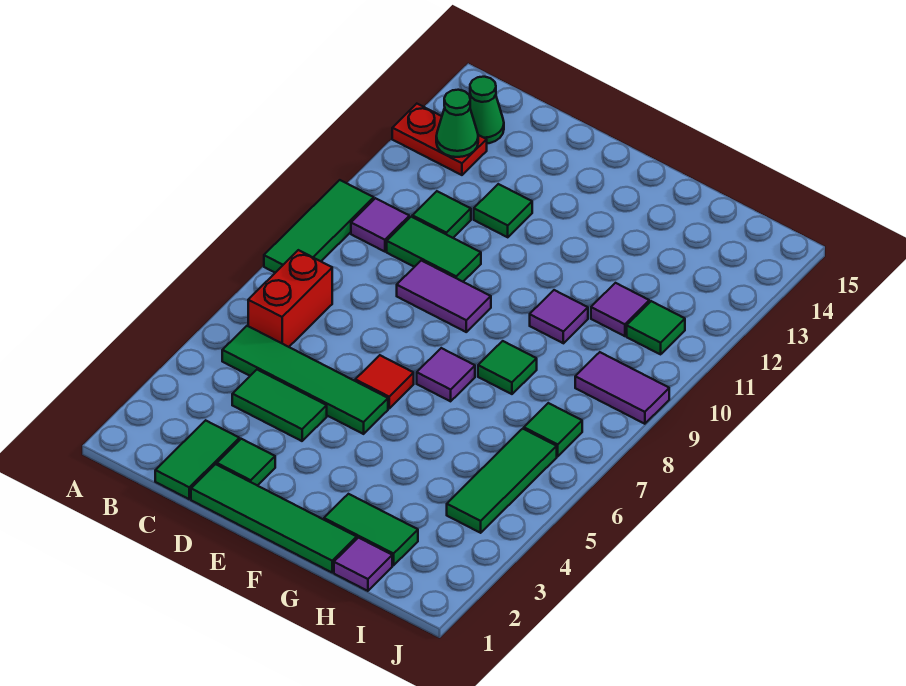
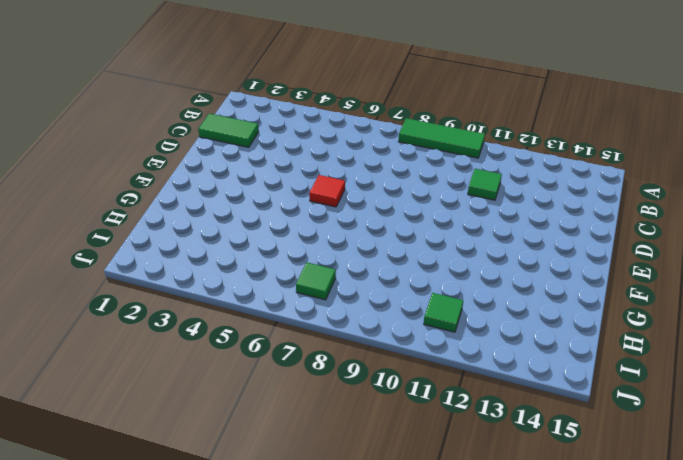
none -> red 1x2 plate [392,104,487,175]
none -> green 1x4 tile [222,326,388,434]
none -> red 1x2 brick [248,250,332,347]

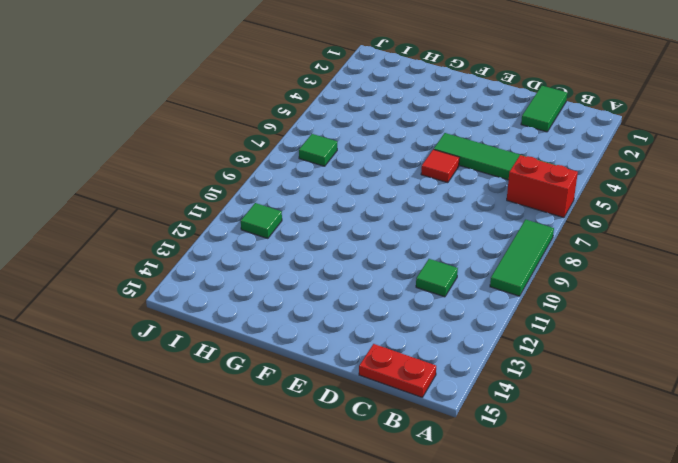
red 1x2 brick [507,155,578,218] -> red 1x2 brick turned to [248,250,332,347]
red 1x2 plate [359,344,436,397] -> red 1x2 plate moved to [392,104,487,175]
none -> purple 1x1 tile [351,198,409,252]
none -> green 1x1 cone [470,77,504,144]
none -> green 1x2 tile [232,370,327,441]

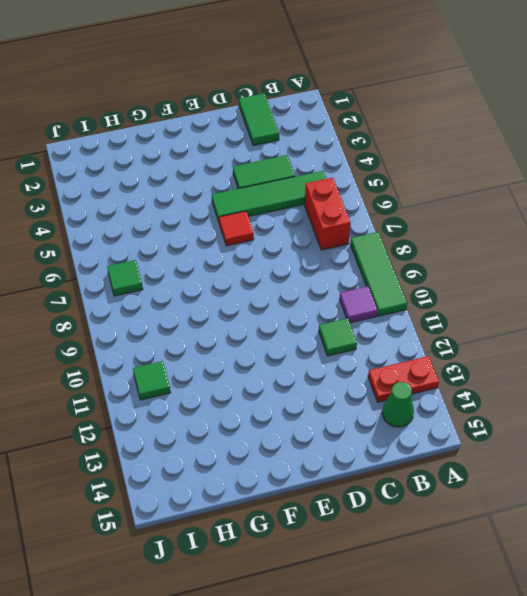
none -> green 1x2 tile [387,217,481,282]
none -> green 1x4 tile [191,464,357,572]
none -> green 1x1 tile [217,439,275,486]

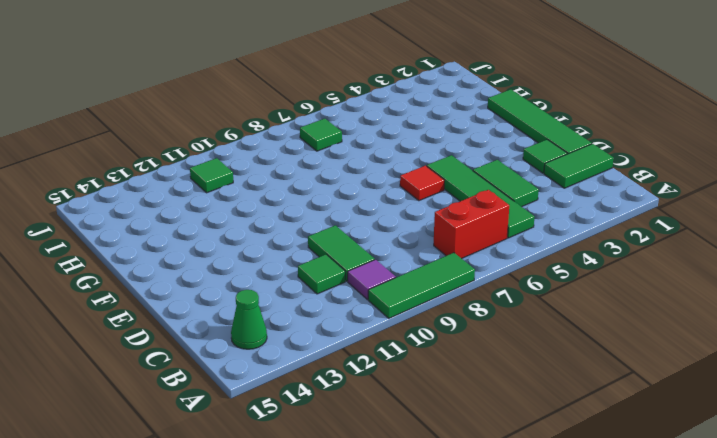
none -> red 1x2 plate [392,104,487,175]
none -> purple 1x2 tile [397,260,491,332]
none -> green 1x1 tile [474,184,532,237]

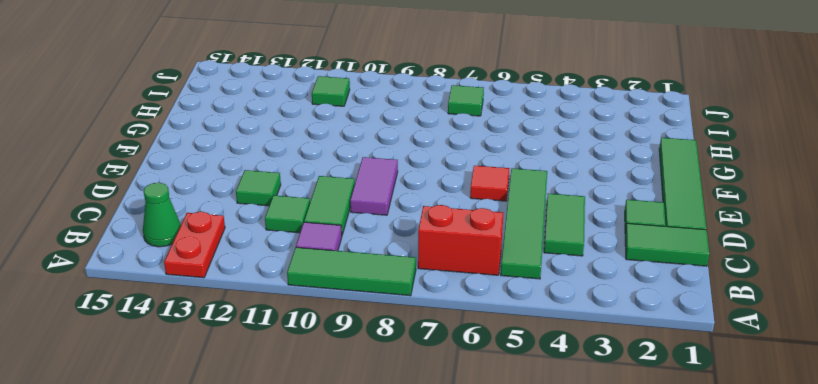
none -> purple 1x1 tile [417,348,475,401]
none -> green 1x2 tile [324,494,418,565]
none -> green 1x1 tile [478,341,537,394]

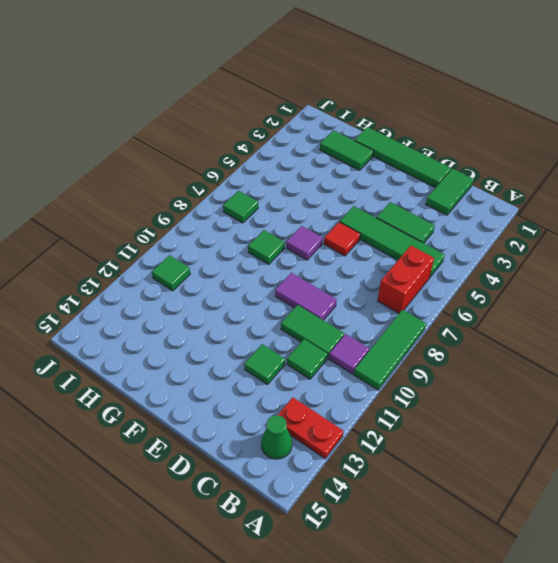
none -> green 1x1 tile [217,439,275,486]
none -> purple 1x1 tile [530,290,588,343]
none -> purple 1x1 tile [334,538,392,591]

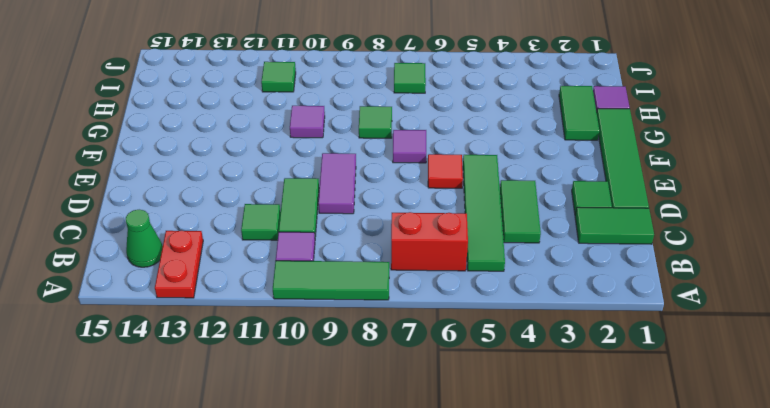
none -> green 1x1 tile [474,184,532,237]
none -> purple 1x1 tile [591,283,649,336]
none -> green 1x3 tile [447,429,557,533]

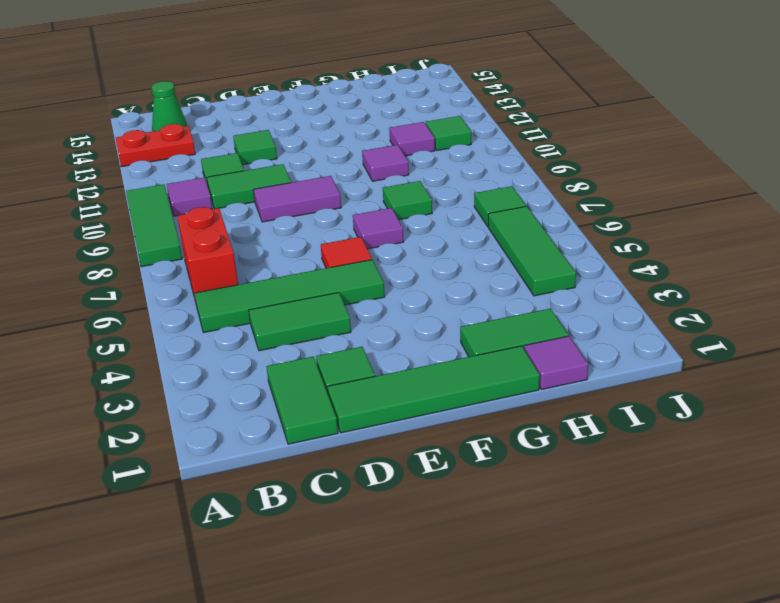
none -> purple 1x2 tile [575,352,669,424]
none -> green 1x1 cone [436,90,478,157]

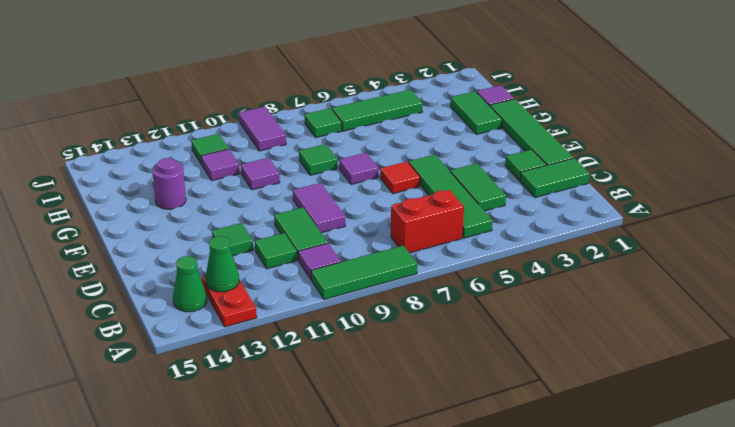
purple 1x1 round brick [152,158,186,209] -> none

